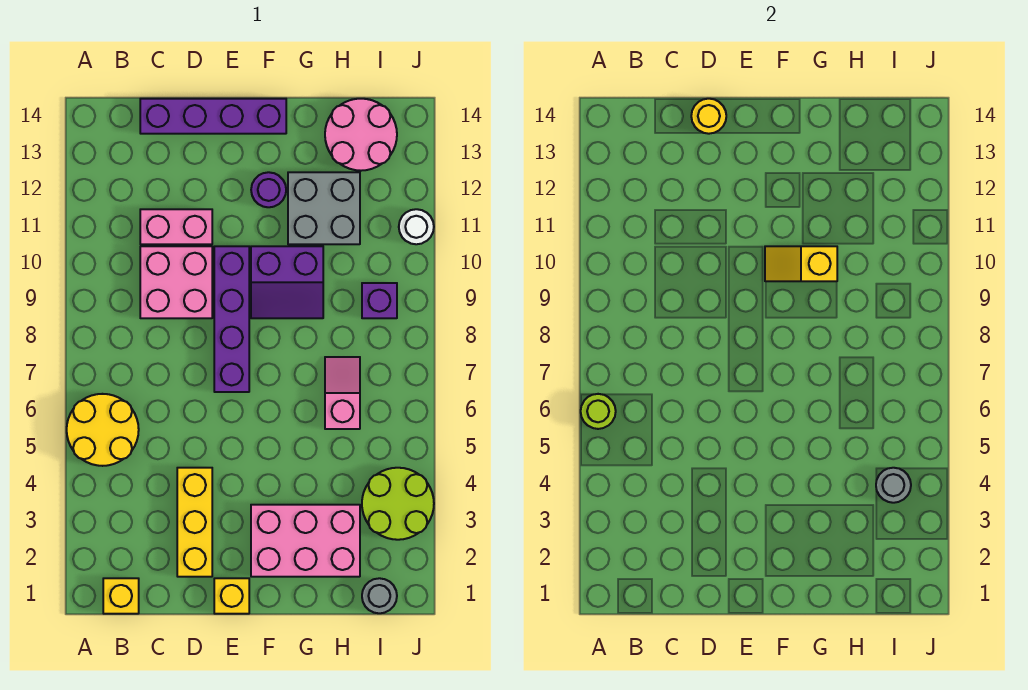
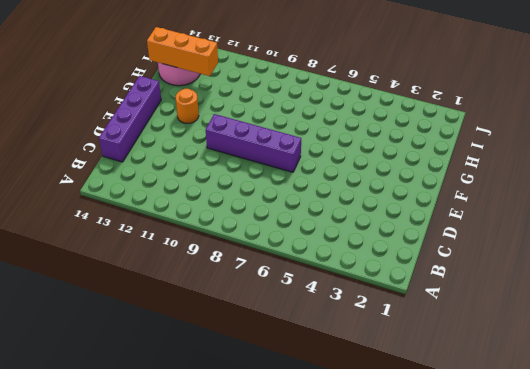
orange 1x1 round brick [175,89,199,123] -> purple 1x1 round brick [251,172,286,207]
orange 1x3 brick [147,27,218,76] -> none
none -> yellow 2x2 round brick [67,394,139,466]
none -> yellow 1x1 brick [103,578,139,614]
none -> pink 2x2 brick [140,246,212,318]

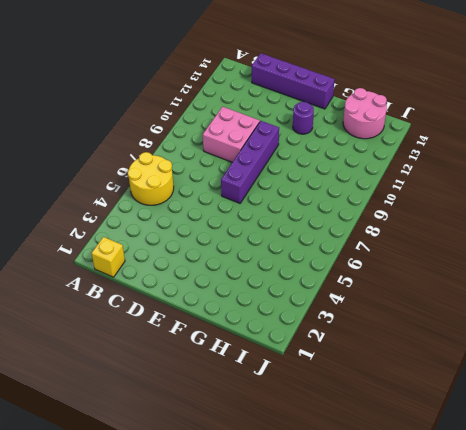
none -> pink 1x2 brick [140,209,212,244]
none -> yellow 1x3 brick [177,468,212,577]
none -> yellow 1x1 brick [214,578,249,614]

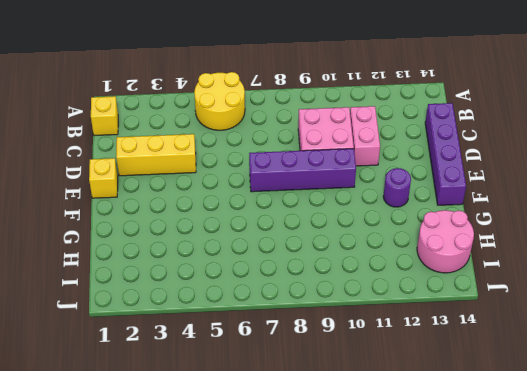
none -> pink 2x3 brick [251,505,360,577]
none -> purple 2x2 slope [251,246,323,318]
none -> grey 2x2 brick [288,172,360,244]

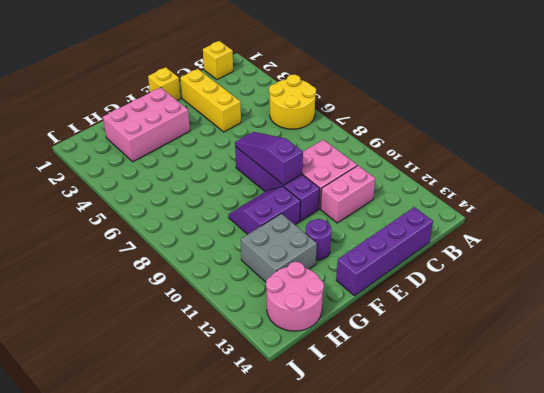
purple 1x3 slope [235,132,303,185] -> none
none -> pink 1x2 slope [325,357,360,429]
none -> grey 1x1 round brick [362,578,397,613]
none -> lime 2x2 round brick [362,468,434,540]

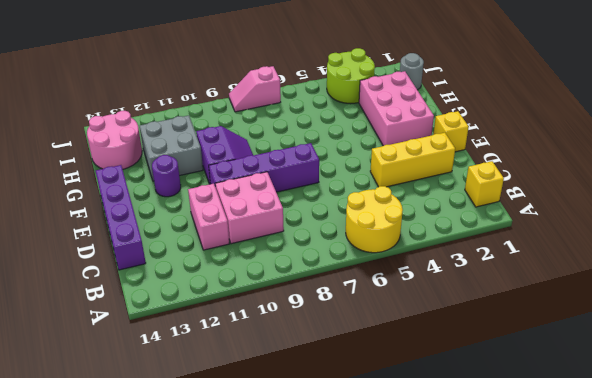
pink 1x2 slope [229,66,281,112] -> pink 1x2 slope moved to [325,357,360,429]
none -> purple 1x1 brick [362,283,397,318]
none -> white 1x1 round brick [399,209,434,244]
none -> lime 1x1 round brick [581,394,616,429]

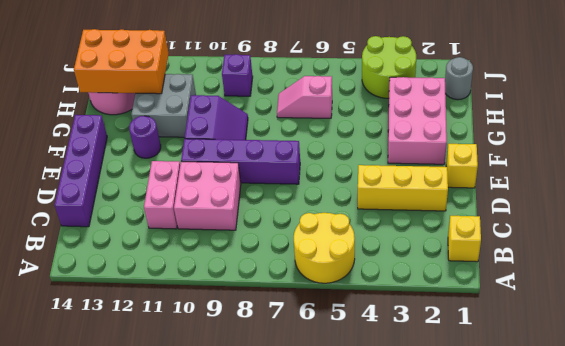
orange 2x3 brick [74,29,169,94] -> none
none -> white 1x1 round brick [399,209,434,244]
none -> lime 1x1 round brick [581,394,616,429]
none -> yellow 1x1 round brick [691,99,726,134]

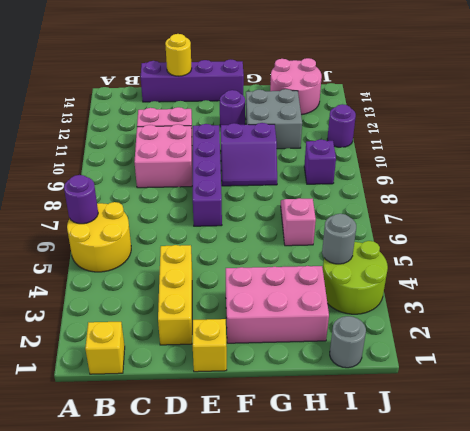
purple 1x1 round brick [64,175,98,224] -> lime 1x1 round brick [581,394,616,429]
purple 1x1 round brick [327,104,356,147] -> white 1x1 round brick [399,209,434,244]
none -> yellow 1x2 slope [765,246,837,281]

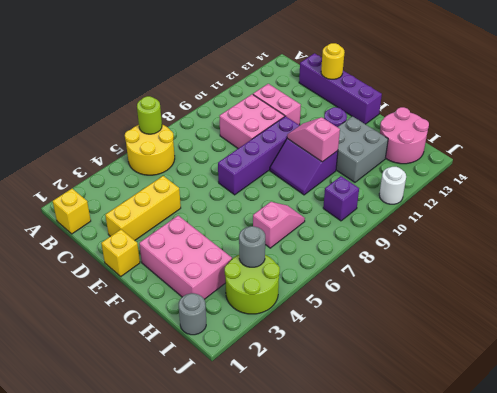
pink 1x2 slope [287,117,340,162] -> yellow 1x2 slope [765,246,837,281]

